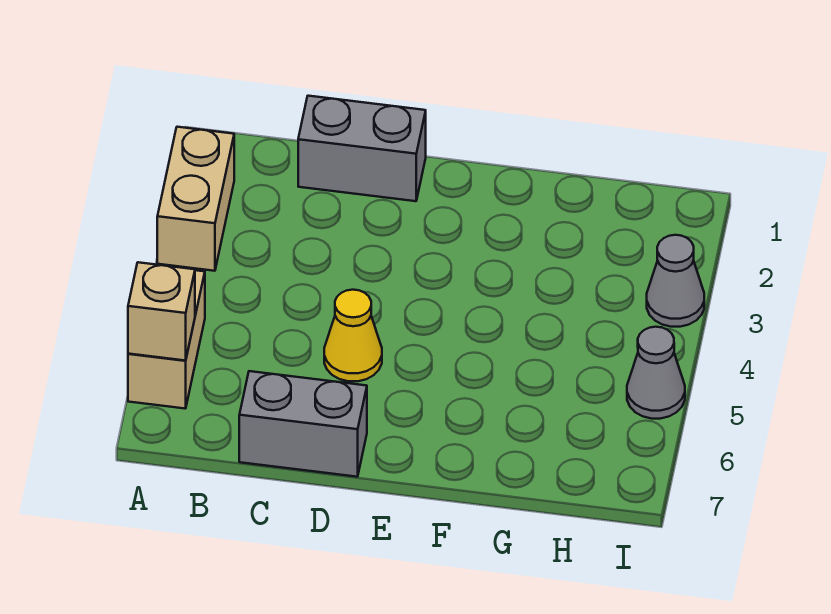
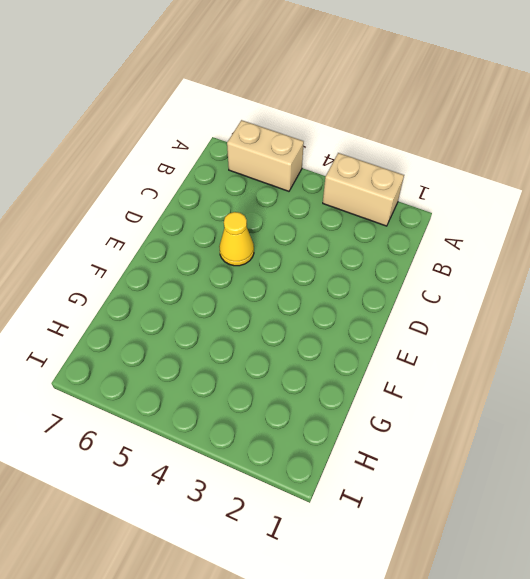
none -> grey 1x2 brick [298,96,426,201]
none -> grey 1x2 brick [239,371,367,477]

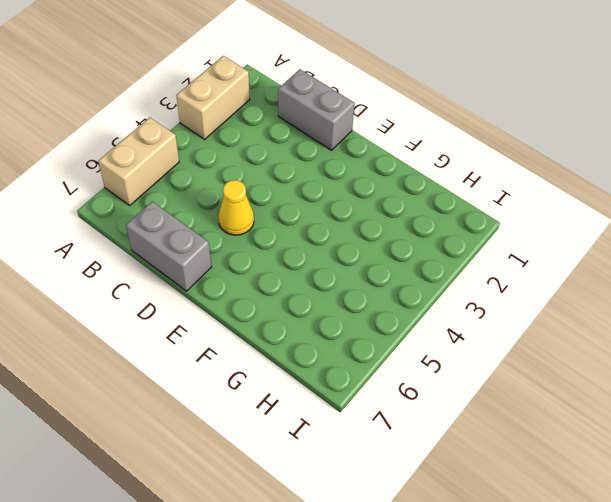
none -> grey 1x1 cone [647,235,704,327]
none -> grey 1x1 cone [627,327,685,419]

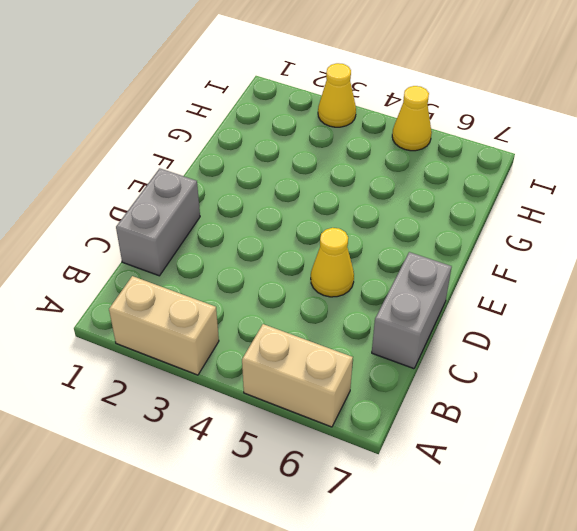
yellow 1x1 cone [318,63,356,127] -> grey 1x1 cone [647,235,704,327]
yellow 1x1 cone [392,86,432,151] -> grey 1x1 cone [627,327,685,419]
none -> tan 1x1 brick [128,262,195,361]

